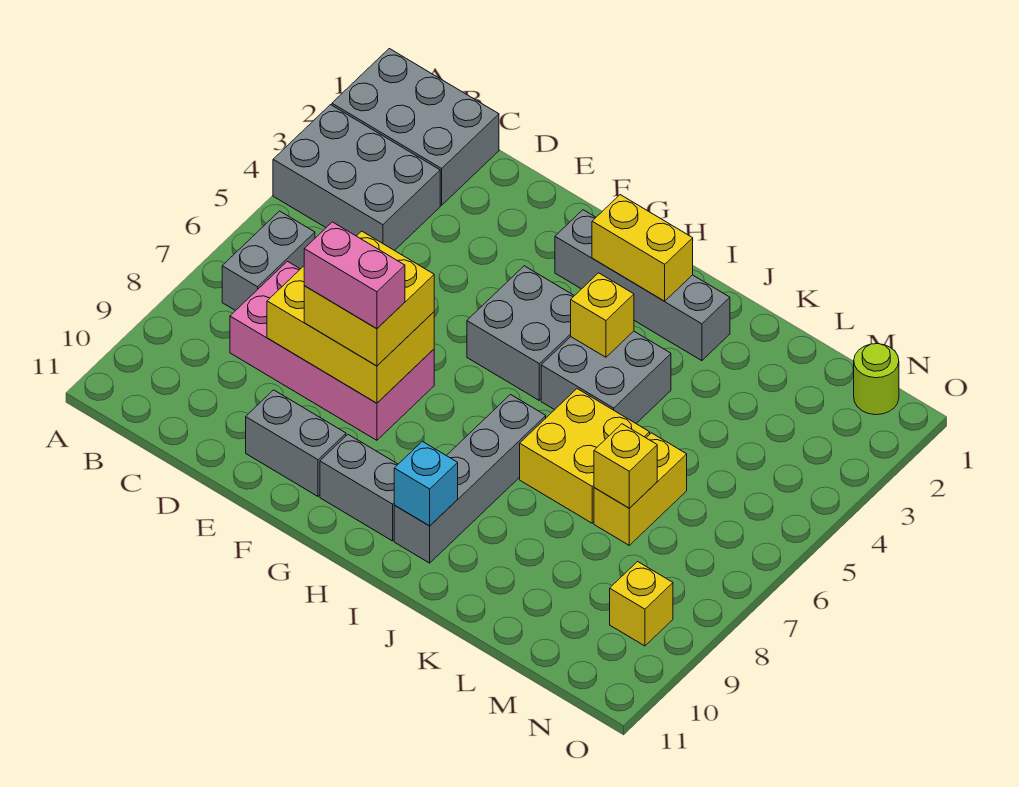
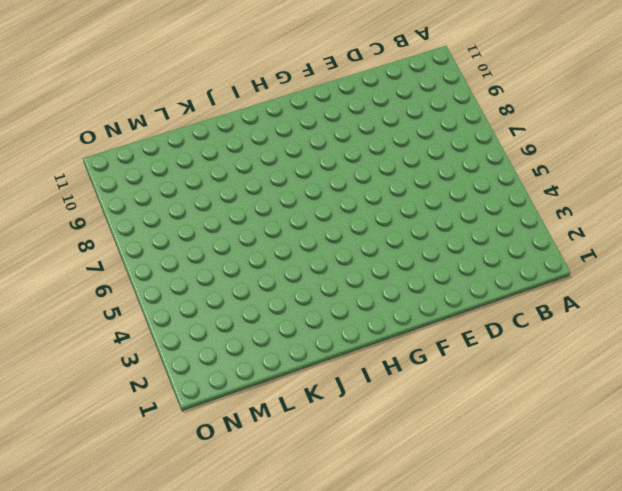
none -> grey 2x3 brick [332,49,499,205]
none -> grey 2x3 brick [273,105,440,251]
none -> grey 1x2 brick [222,211,315,311]

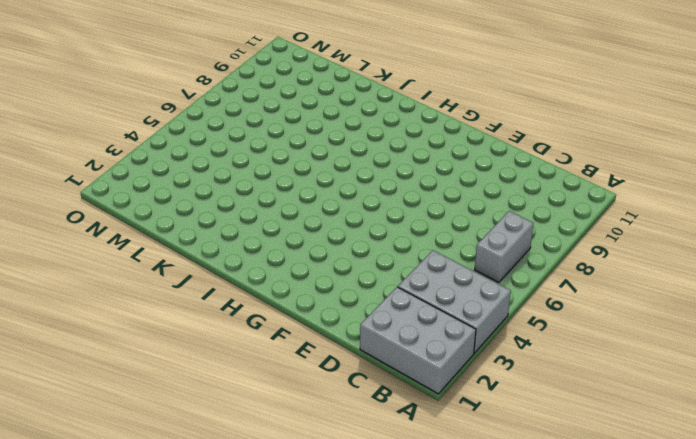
none -> pink 2x4 brick [230,261,434,440]
none -> grey 1x2 brick [246,390,346,496]
none -> grey 1x4 brick [555,210,730,361]

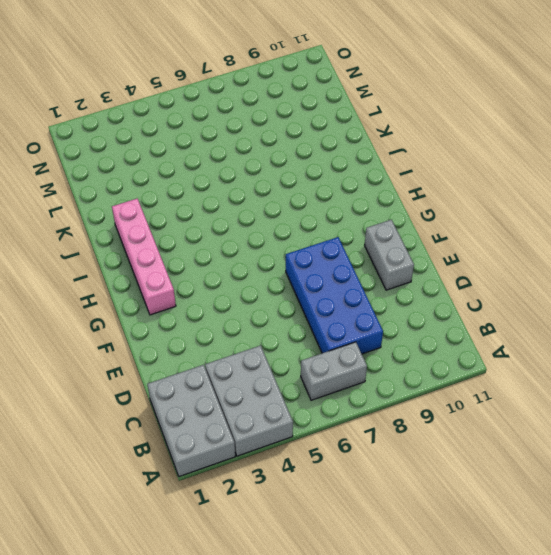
blue 2x4 brick [286,237,383,354] -> pink 2x4 brick [230,261,434,440]
pink 1x4 brick [112,199,176,315] -> grey 1x4 brick [555,210,730,361]
none -> grey 2x2 brick [467,266,574,400]
none -> grey 1x2 brick [320,435,398,541]
none -> grey 2x2 brick [541,331,671,423]

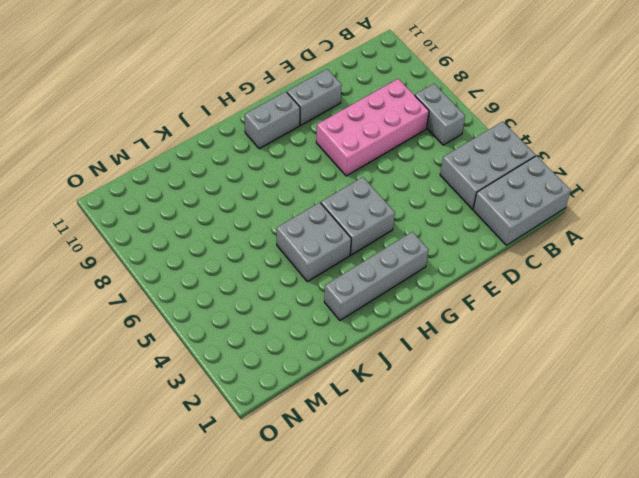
none -> grey 1x4 brick [394,395,546,563]
none -> yellow 2x2 brick [520,389,650,523]
none -> yellow 1x2 brick [594,433,687,545]

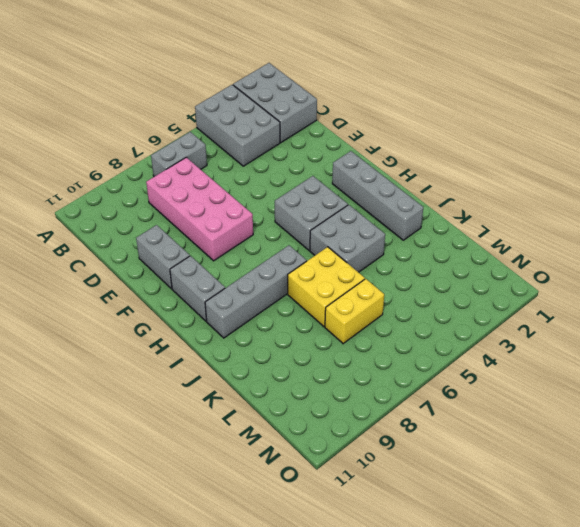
none -> lime 1x1 round brick [854,344,899,415]
none -> yellow 1x1 brick [610,562,673,646]
none -> yellow 2x3 brick [267,266,434,403]

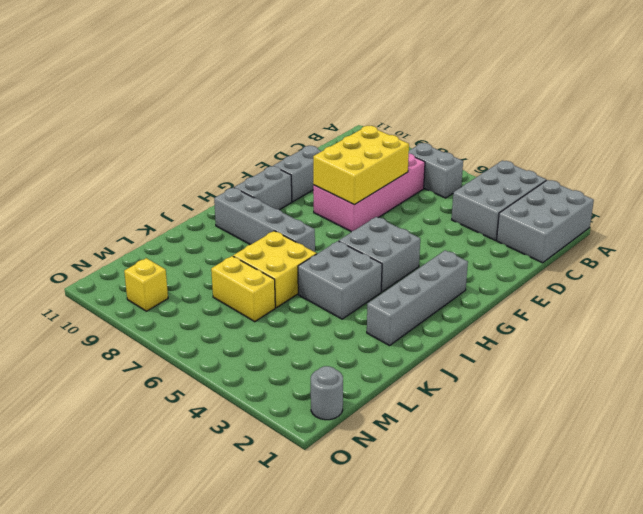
grey 1x1 round brick [311,366,343,420] -> lime 1x1 round brick [854,344,899,415]
none -> yellow 1x2 brick [592,195,693,301]
none -> yellow 1x1 brick [571,273,634,357]
none -> cyan 1x1 brick [394,441,458,526]

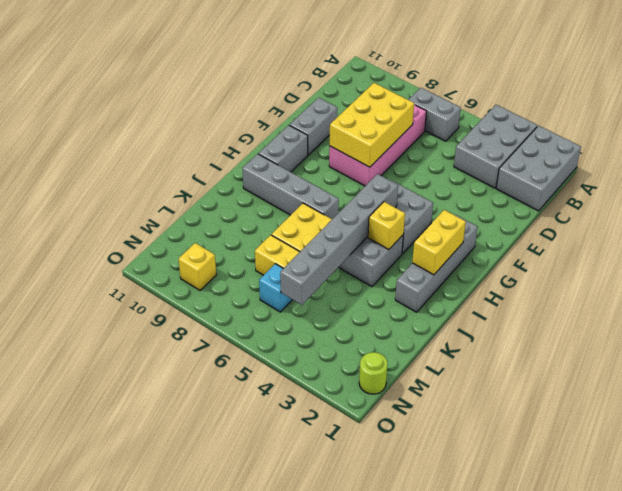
grey 1x6 brick [280,174,398,305] -> none
cyan 1x1 brick [259,264,292,312] -> cyan 1x1 brick moved to [394,441,458,526]
none -> yellow 1x1 brick [594,424,657,508]
none -> yellow 2x2 brick [304,231,434,366]
none -> pink 1x2 brick [304,222,405,329]

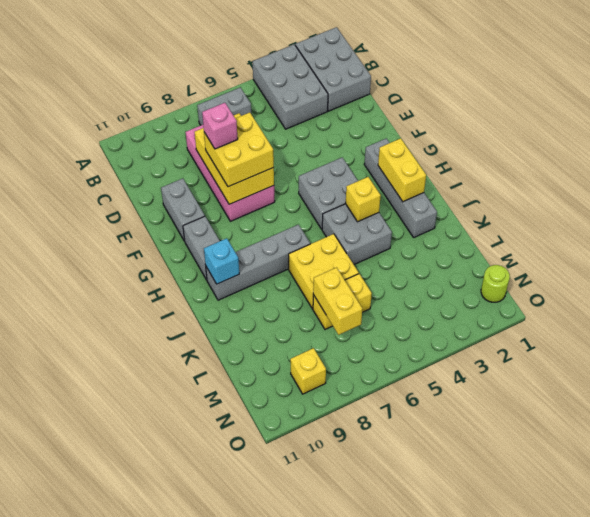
pink 1x1 brick [202,103,238,149] -> pink 1x2 brick [304,222,405,329]
yellow 1x2 brick [313,268,362,335] -> yellow 1x1 brick [594,424,657,508]

